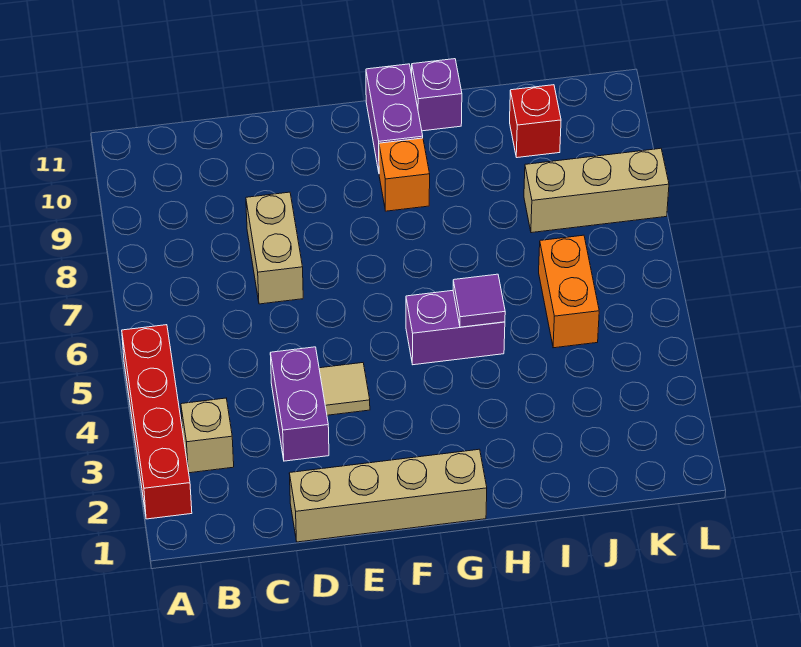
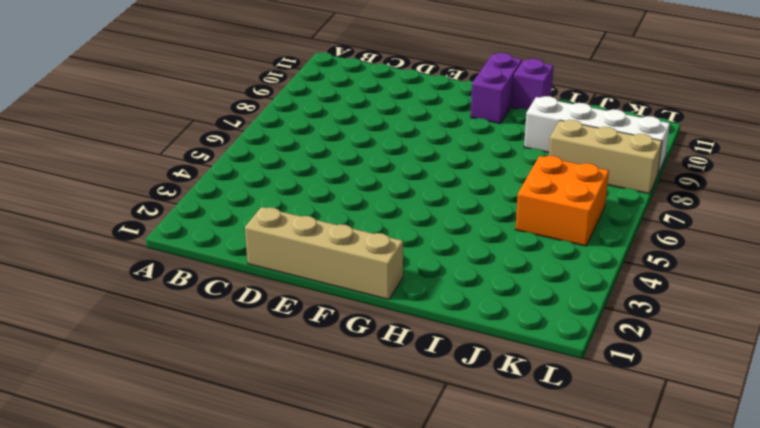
white 1x4 brick [524,96,670,174] -> none
orange 2x2 brick [516,156,609,246] -> orange 1x2 brick [539,235,599,348]
none -> red 1x4 brick [122,325,192,519]
none -> tan 1x1 brick [181,398,234,473]
none -> purple 1x2 brick [270,347,329,461]

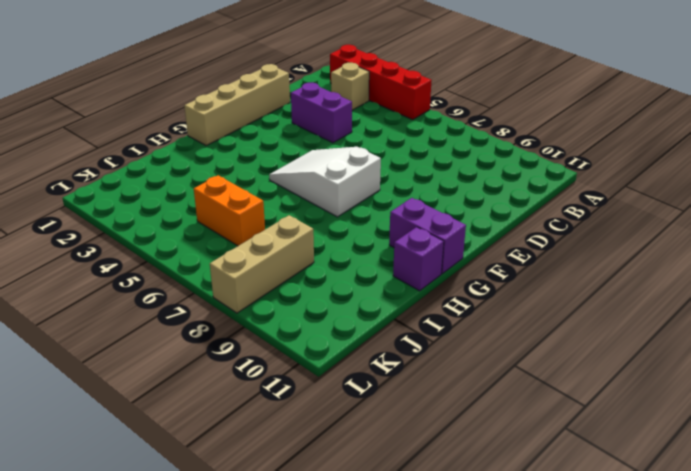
white 2x3 slope [269,147,381,217] -> purple 1x2 brick [406,291,505,365]
none -> tan 1x2 brick [246,192,303,304]
none -> tan 1x1 tile [319,363,370,415]
none -> orange 1x1 brick [379,138,430,211]

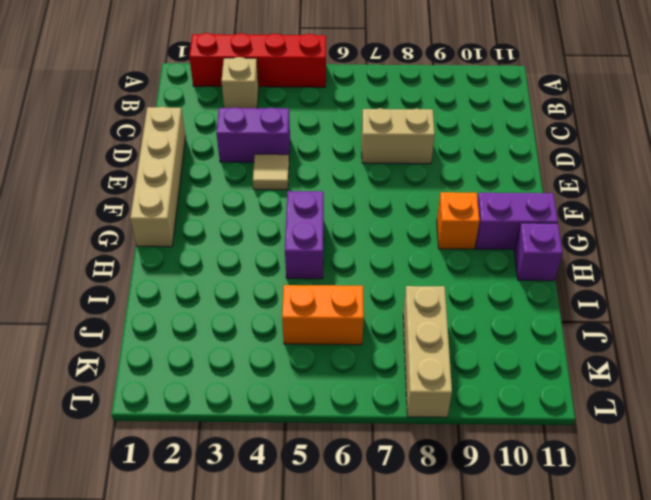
none -> red 1x1 brick [510,85,561,158]
none -> purple 1x1 tile [453,274,505,327]

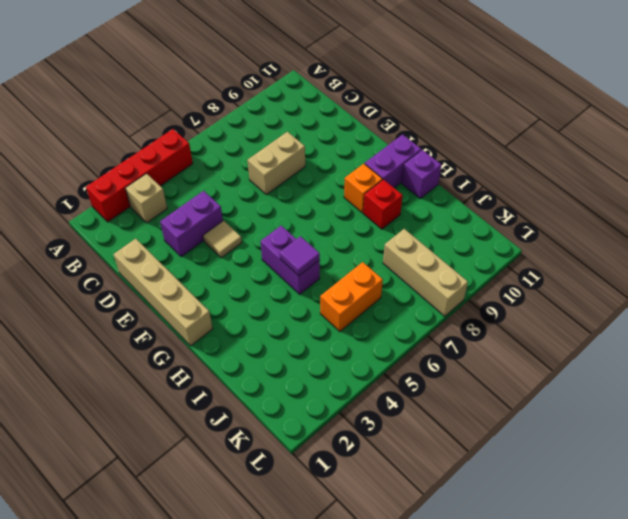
red 1x1 brick [363,179,403,229] -> red 1x1 brick moved to [510,85,561,158]

